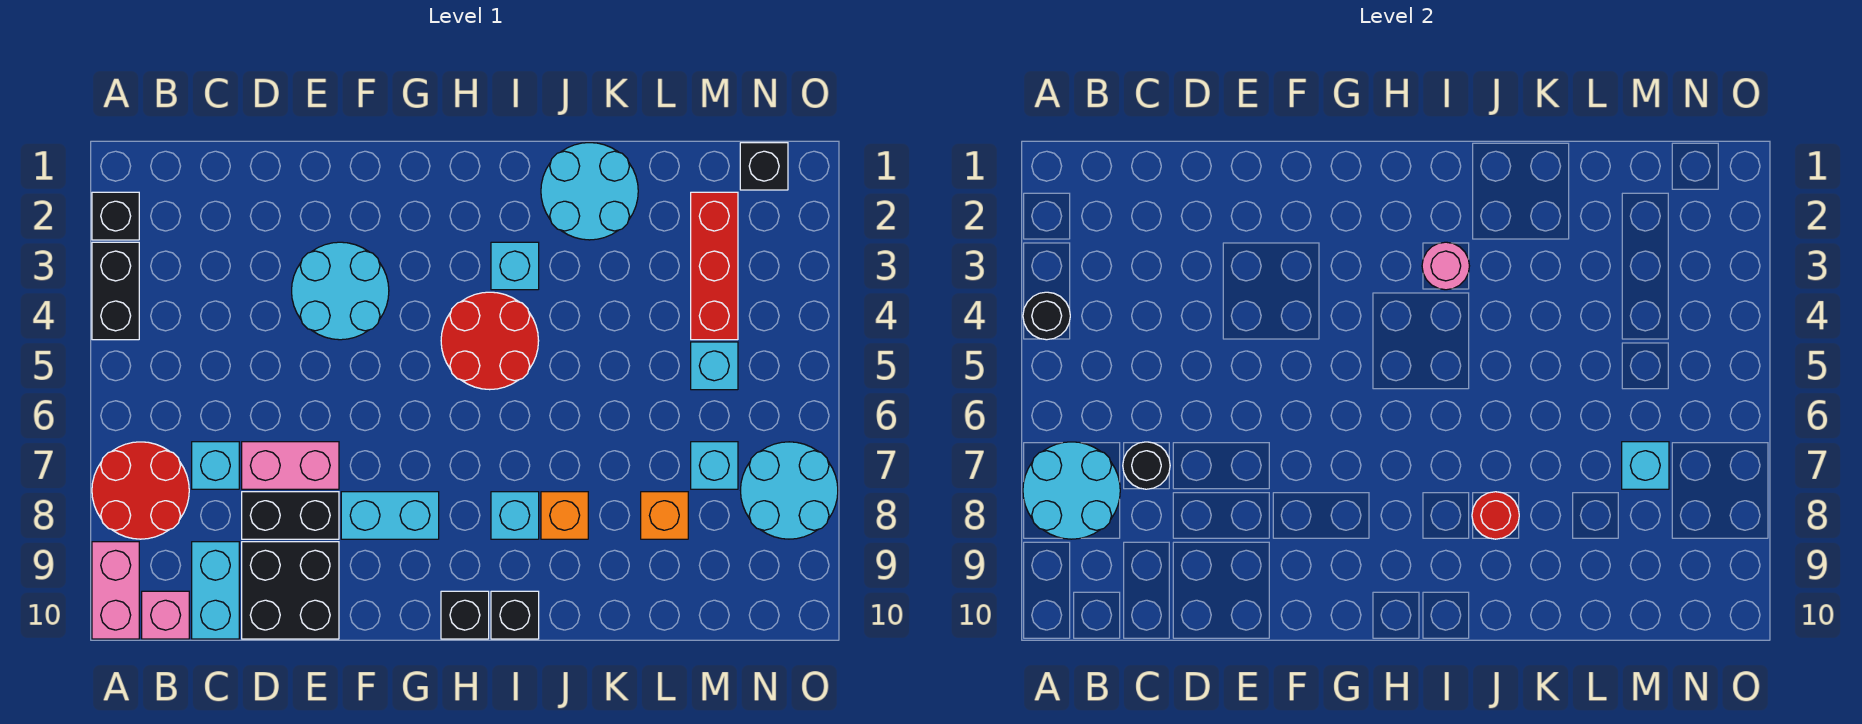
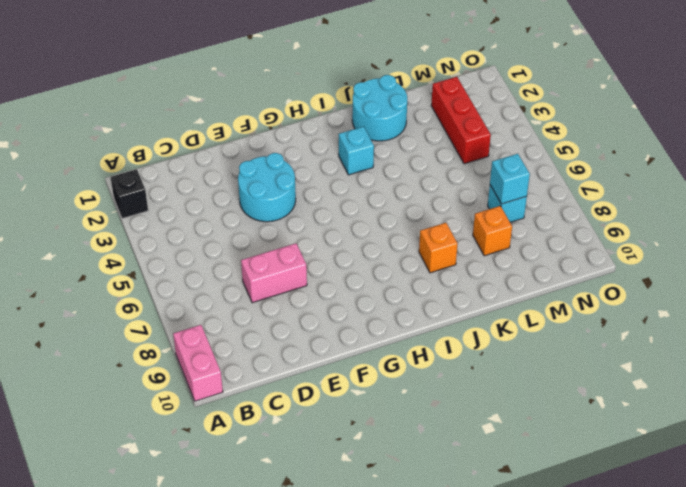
none -> black 1x2 brick [92,242,139,340]
none -> red 2x2 round brick [92,442,189,539]
none -> pink 1x1 brick [142,591,189,639]
none -> cyan 1x1 brick [192,442,239,489]

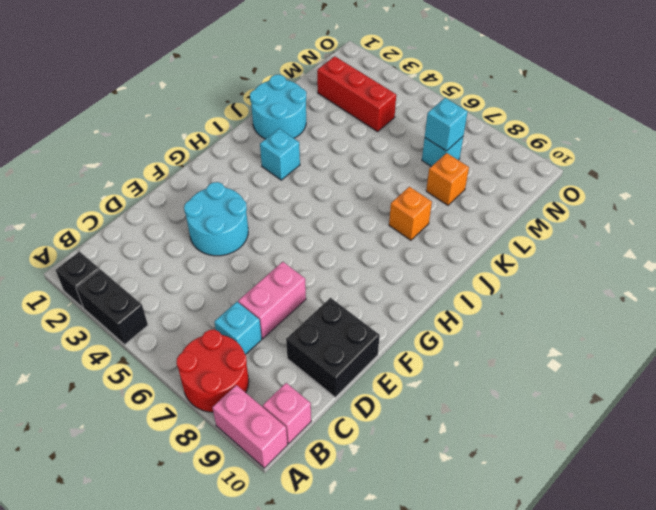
none -> cyan 1x2 brick [192,542,239,639]
none -> black 1x2 brick [242,492,339,539]
none -> cyan 1x2 brick [341,492,439,539]
none -> red 2x2 round brick [441,292,539,390]

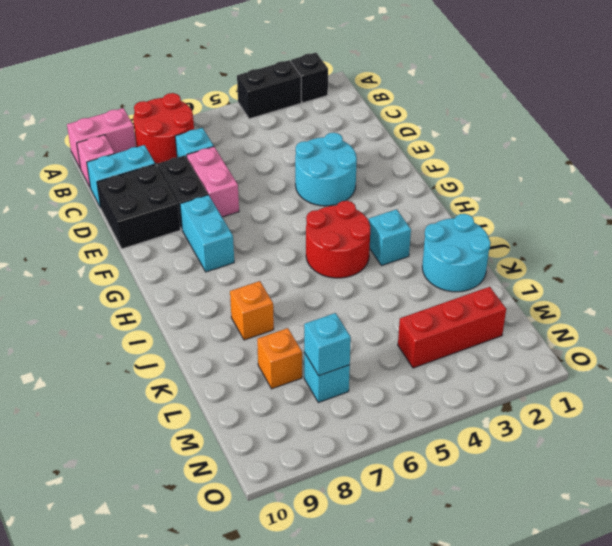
none -> black 1x1 brick [441,591,489,639]
none -> cyan 1x1 brick [491,492,539,539]
none -> black 1x1 brick [491,591,539,639]
none -> cyan 1x1 brick [691,342,738,390]

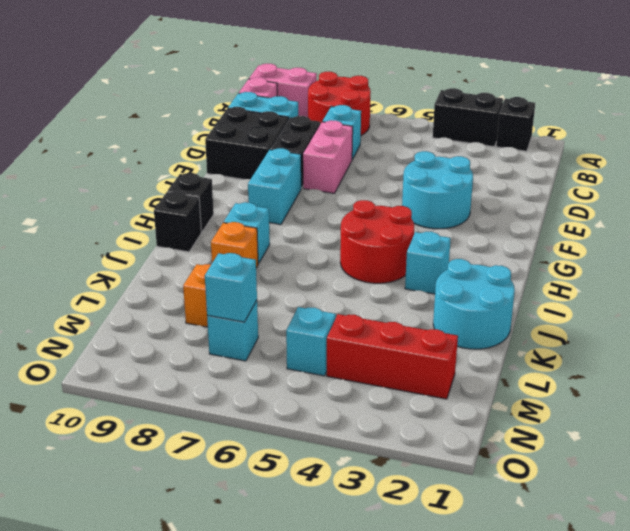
none -> black 1x1 brick [740,143,788,190]
none -> cyan 2x2 round brick [741,442,838,539]
none -> black 1x1 round brick [1023,292,1070,340]
none -> cyan 2x2 round brick [1023,442,1120,539]

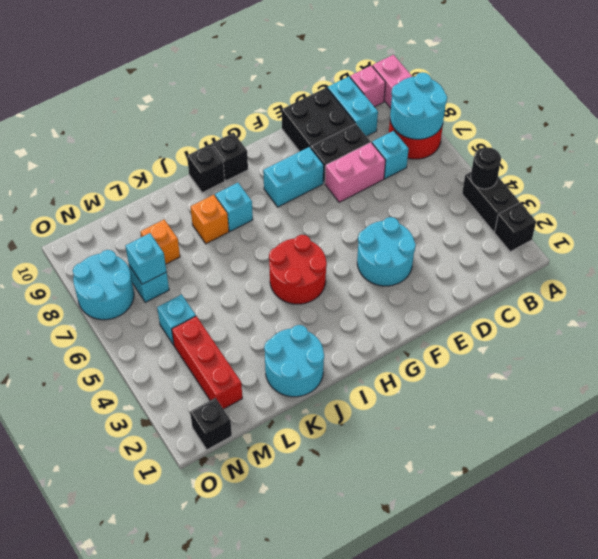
none -> cyan 1x1 brick [491,242,539,290]
none -> black 1x1 round brick [1123,442,1170,489]
none -> pink 1x1 round brick [1422,242,1469,290]
none -> red 1x1 round brick [1472,492,1519,539]

